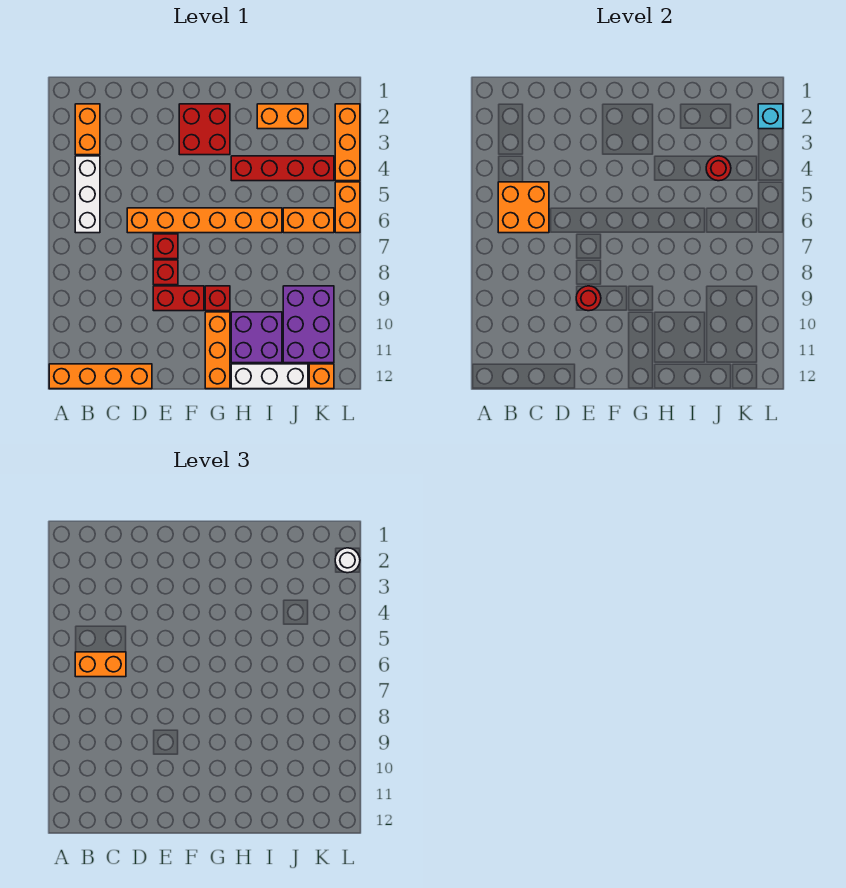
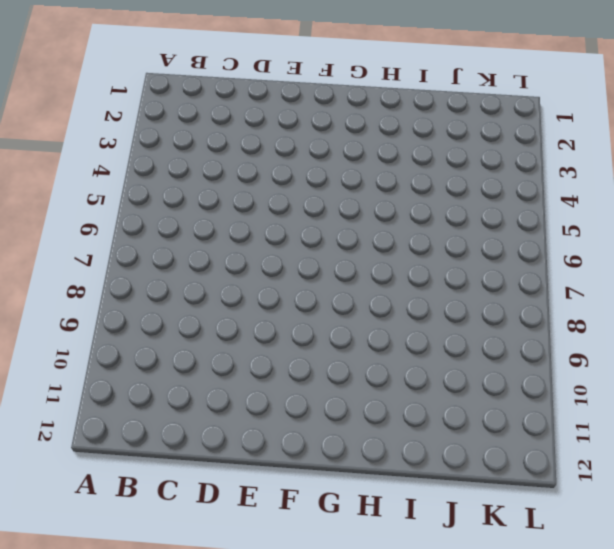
none -> orange 1x4 brick [49,364,152,389]
none -> orange 1x2 brick [75,104,100,155]
none -> white 1x3 brick [75,156,100,233]

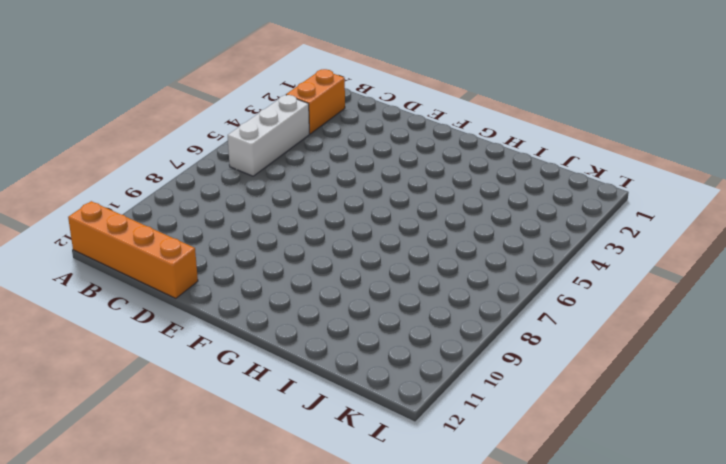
none -> orange 1x6 brick [127,208,282,233]
none -> red 1x1 brick [153,234,178,259]
none -> red 1x1 brick [153,260,178,285]

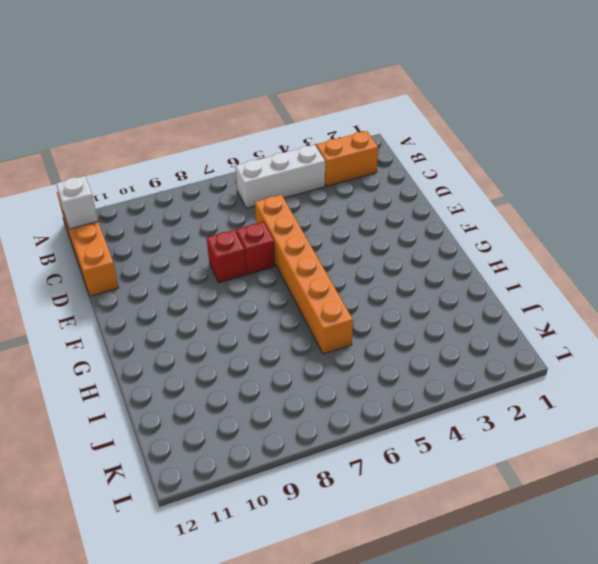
white 1x1 brick [56,176,98,229] -> none
none -> red 1x2 brick [153,286,204,311]
none -> red 2x2 brick [179,104,230,155]
none -> red 1x1 brick [205,286,230,311]

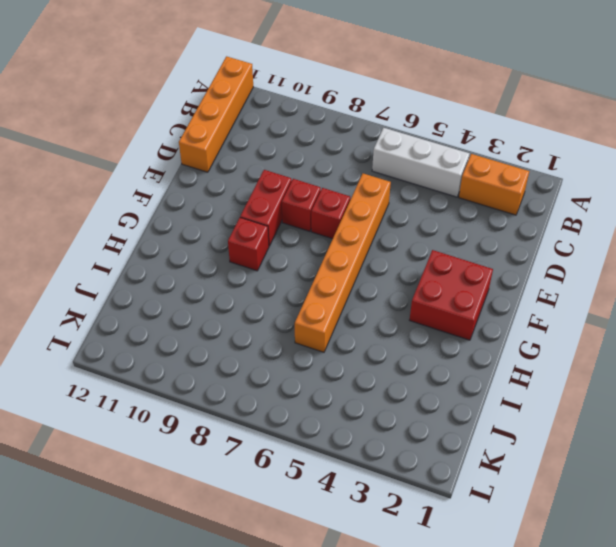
none -> orange 1x3 brick [205,312,230,389]
none -> red 1x4 brick [231,156,334,181]
none -> purple 2x2 brick [231,312,282,363]

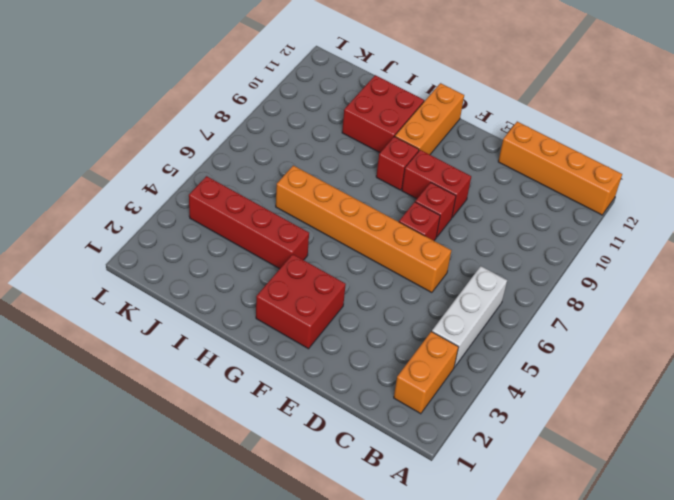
red 2x2 brick [342,75,424,153] -> purple 2x2 brick [231,312,282,363]
none -> white 1x3 brick [231,364,308,389]
none -> orange 1x2 brick [257,104,308,129]
none -> orange 1x2 brick [283,208,334,233]

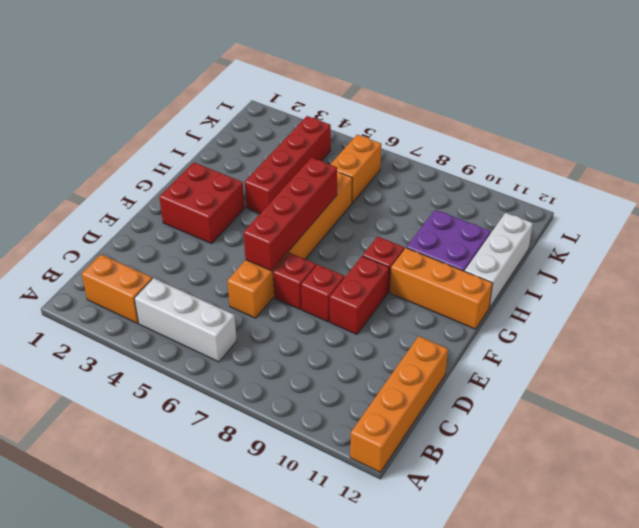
red 1x4 brick [243,158,337,271] -> none
none -> orange 1x2 brick [257,104,308,129]
none -> purple 2x3 brick [283,286,334,363]
none -> orange 1x1 brick [309,364,334,389]

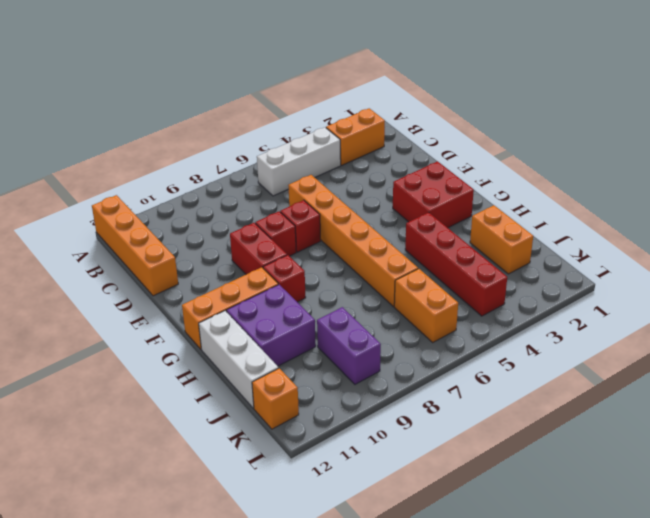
purple 1x2 brick [317,307,381,384] -> purple 2x3 brick [283,286,334,363]
none -> orange 1x3 brick [335,104,360,181]
none -> orange 1x2 brick [335,182,360,233]
none -> orange 2x2 brick [498,182,549,233]

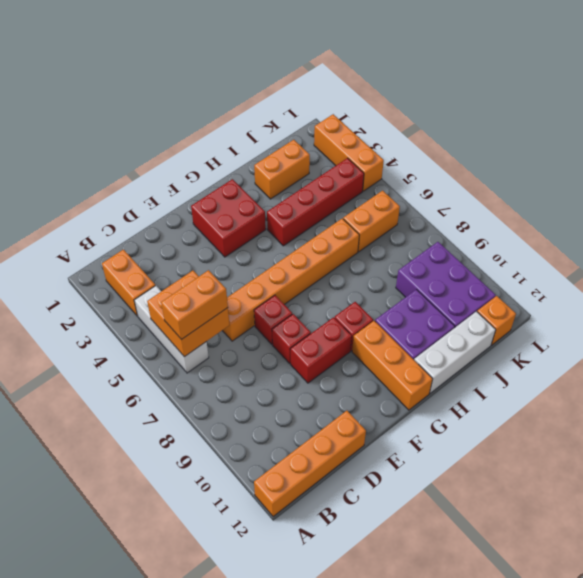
none -> orange 1x2 brick [335,182,360,233]
none -> red 1x1 round brick [576,286,601,311]
none -> red 1x1 round brick [706,156,731,181]

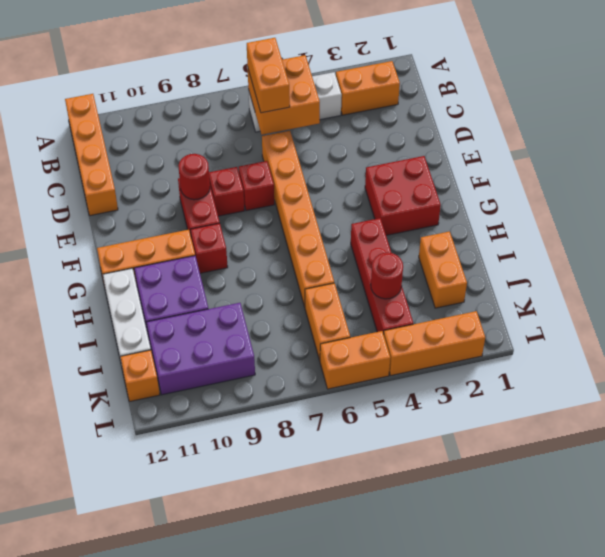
none -> cyan 1x1 brick [758,104,783,129]
none -> white 1x1 round brick [335,548,360,573]

